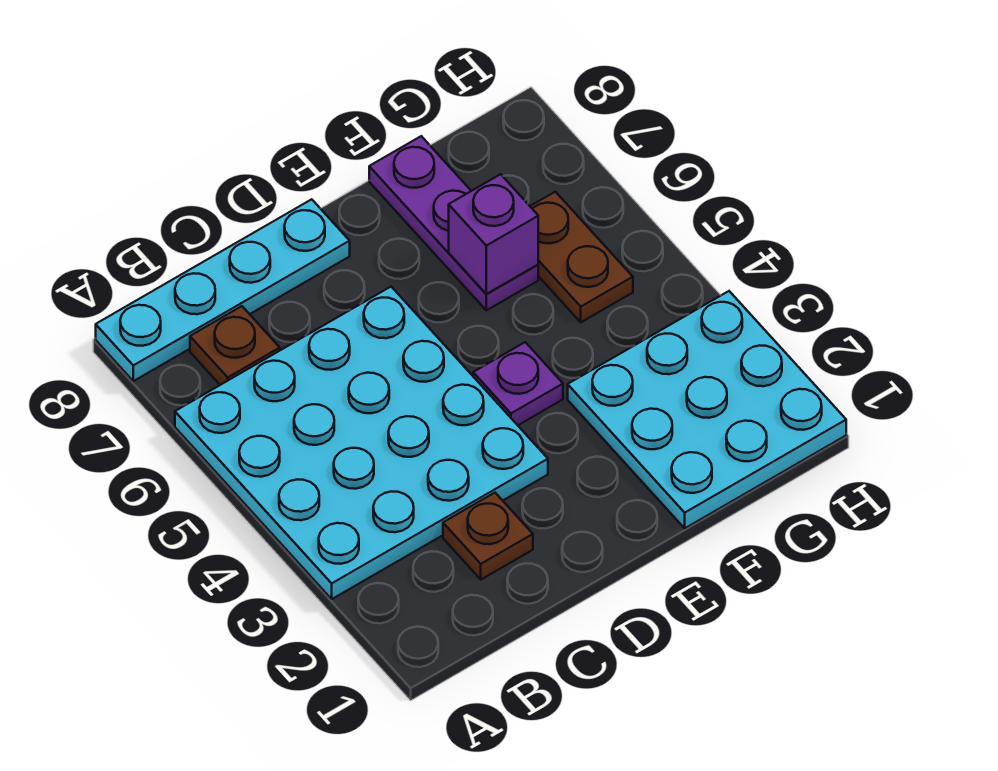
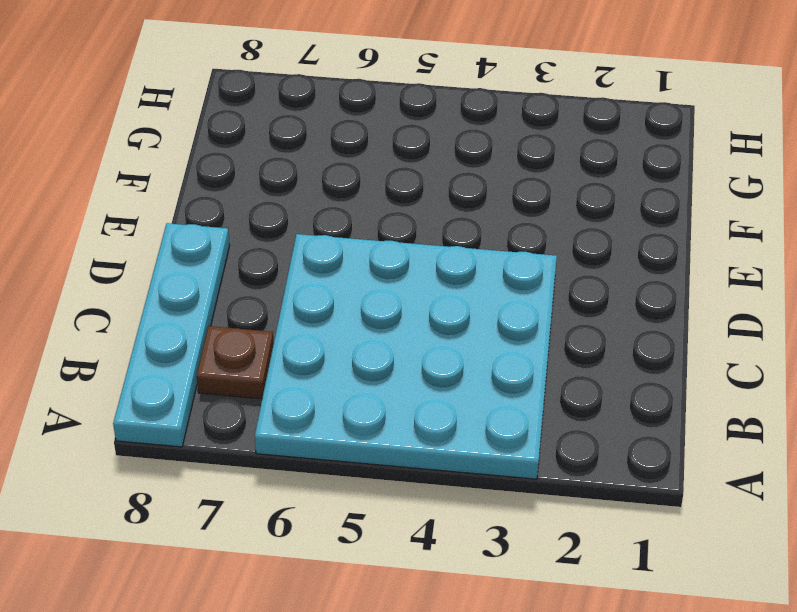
none -> brown 1x1 plate [443,493,533,579]
none -> purple 1x1 plate [473,342,563,425]

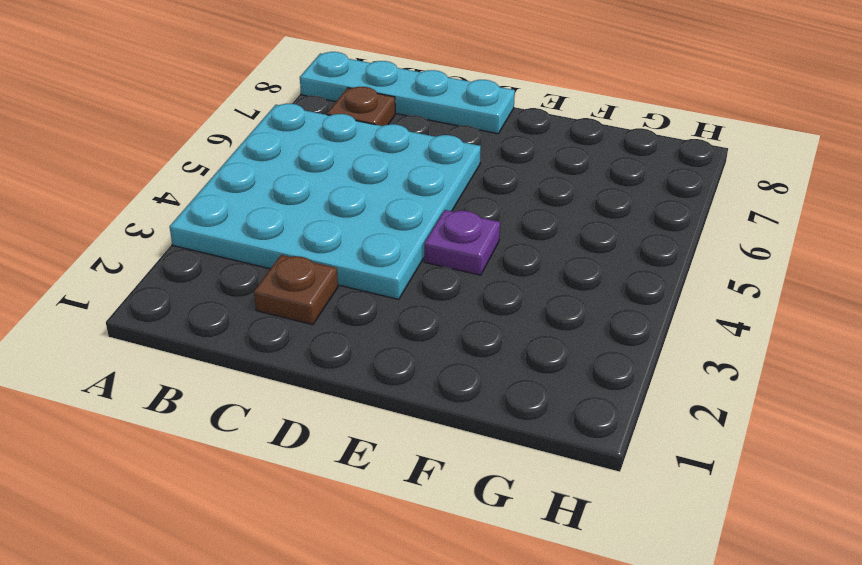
none -> cyan 3x3 plate [568,291,846,528]
none -> purple 1x3 plate [369,136,538,310]

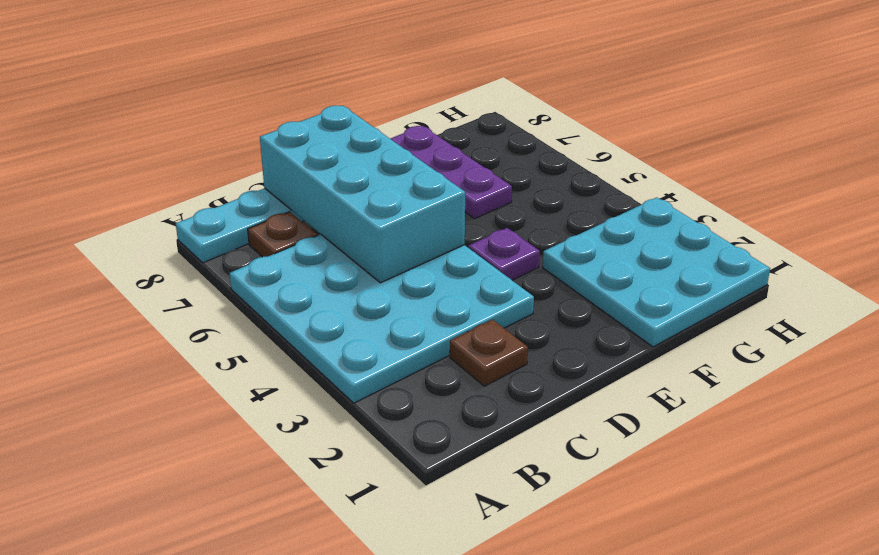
cyan 2x4 brick [260,106,465,283] -> none
none -> brown 1x2 plate [530,192,633,322]
none -> purple 1x1 brick [449,174,538,294]

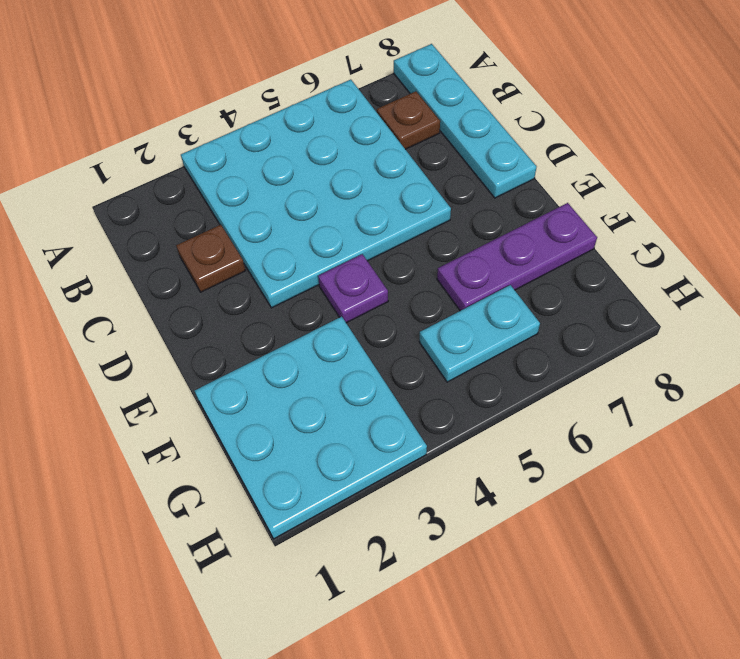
cyan 1x2 plate [419,285,540,382] -> brown 1x2 plate [530,192,633,322]
none -> purple 1x1 brick [449,174,538,294]

